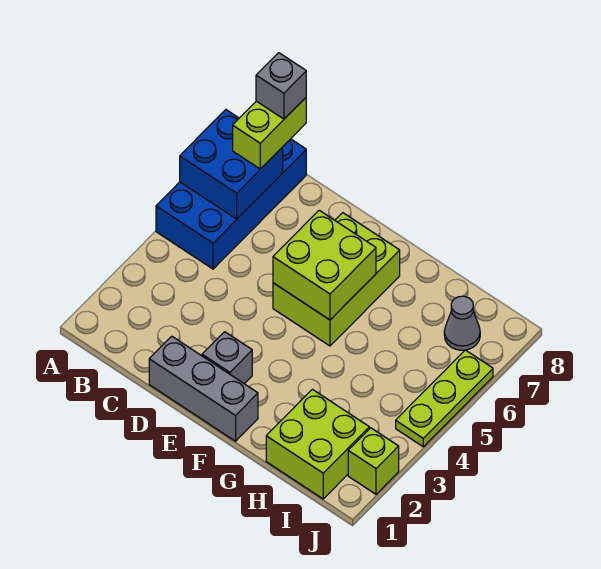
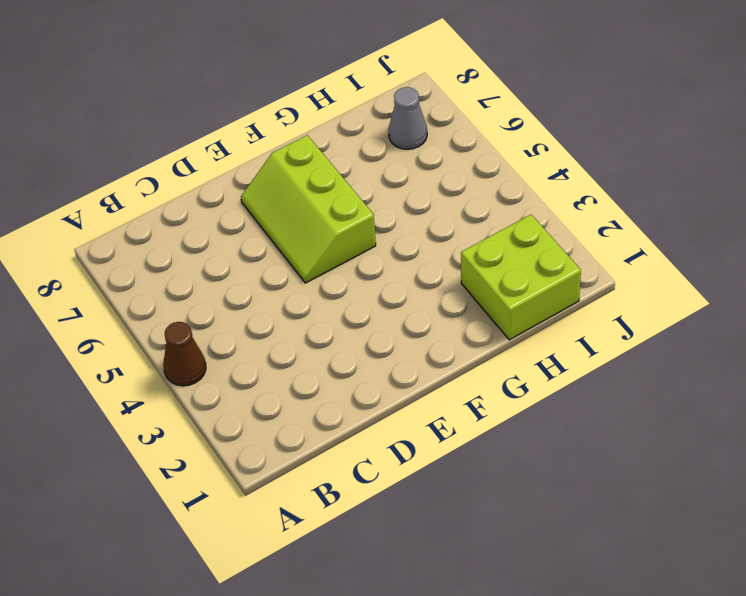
brown 1x1 cone [163,322,206,386] -> none
lime 2x3 slope [241,135,376,283] -> lime 2x3 brick [273,213,400,346]
none -> blue 2x4 brick [156,139,306,269]
none -> grey 1x3 brick [149,336,258,441]
none -> grey 1x1 brick [202,332,252,384]

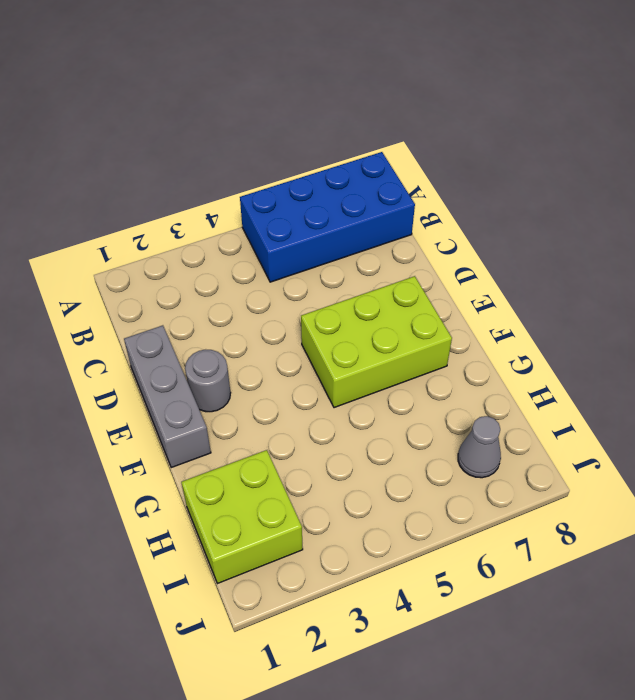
grey 1x1 round brick [185,350,231,412] -> grey 1x1 brick [202,332,252,384]
none -> lime 1x1 brick [348,428,399,494]
none -> lime 1x3 plate [396,350,493,447]
none -> blue 2x2 brick [180,110,283,219]

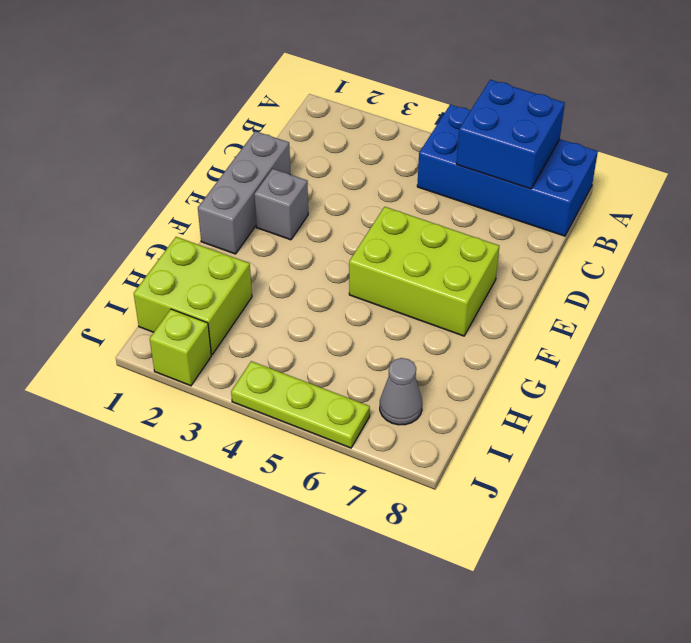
none -> lime 2x2 brick [273,210,376,320]
none -> lime 1x2 brick [233,98,306,169]
none -> grey 1x1 brick [256,53,306,119]

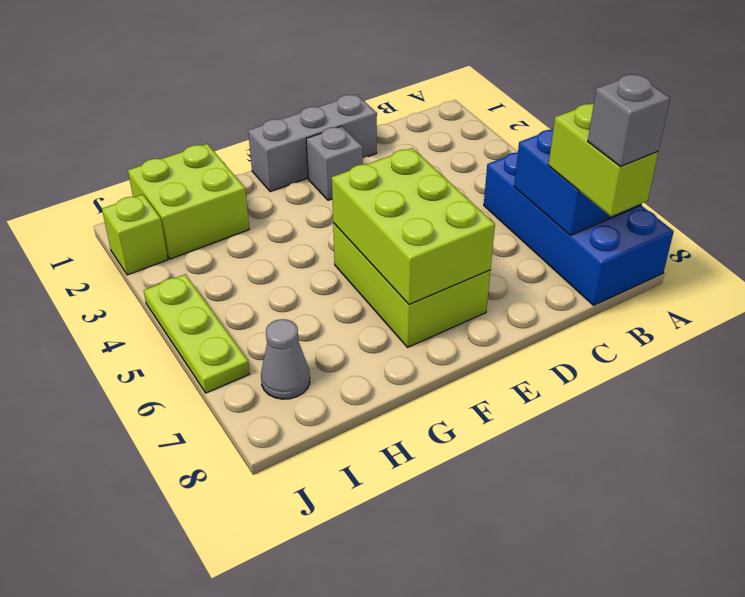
lime 2x3 brick [332,148,495,305] -> lime 2x2 brick [273,210,376,320]

